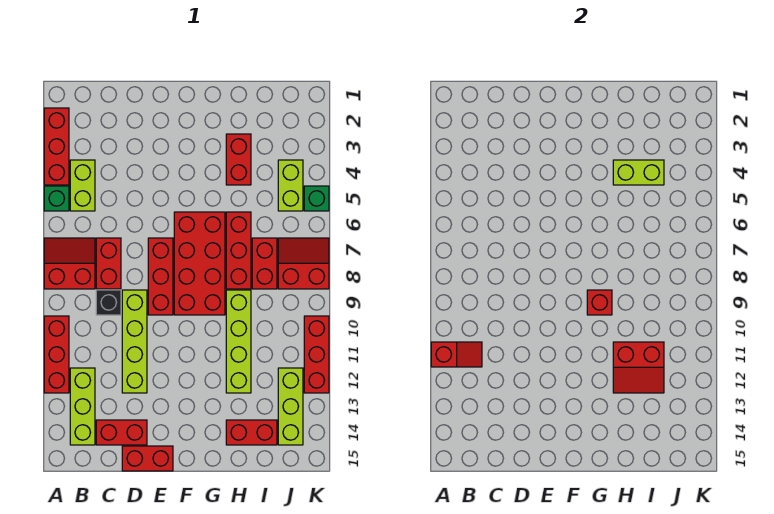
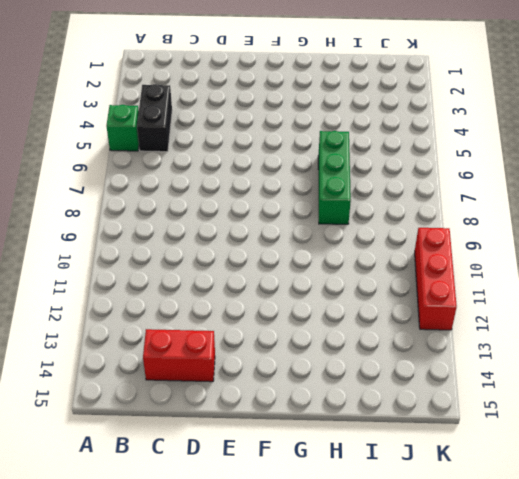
black 1x2 brick [137,84,172,152] -> lime 1x2 brick [70,160,95,211]
green 1x3 brick [318,131,351,224] -> red 1x3 brick [226,212,251,289]
none -> red 1x3 brick [44,108,69,185]
none -> red 2x2 slope [44,238,95,289]
none -> red 1x3 brick [44,316,69,393]

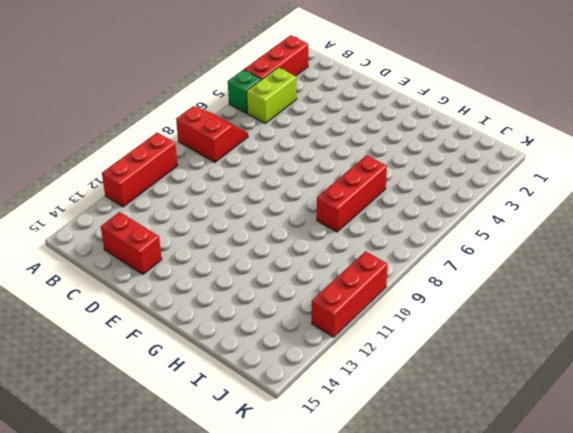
none -> lime 1x3 brick [70,368,95,445]
none -> red 1x2 brick [96,238,121,289]
none -> black 1x1 brick [96,290,121,315]

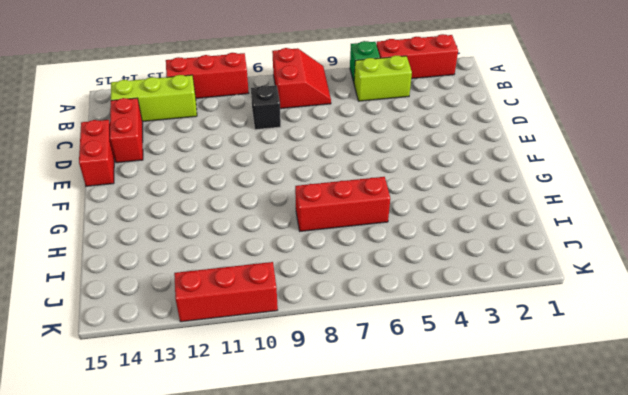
none -> red 1x2 brick [96,238,121,289]
none -> lime 1x4 brick [122,290,147,393]
none -> red 1x3 brick [148,238,173,315]

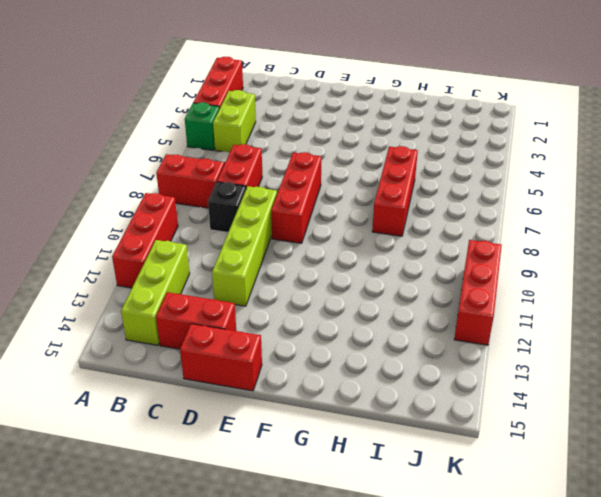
none -> red 2x4 brick [174,212,225,315]
none -> red 1x2 brick [226,134,251,185]
none -> lime 1x4 brick [226,290,251,393]

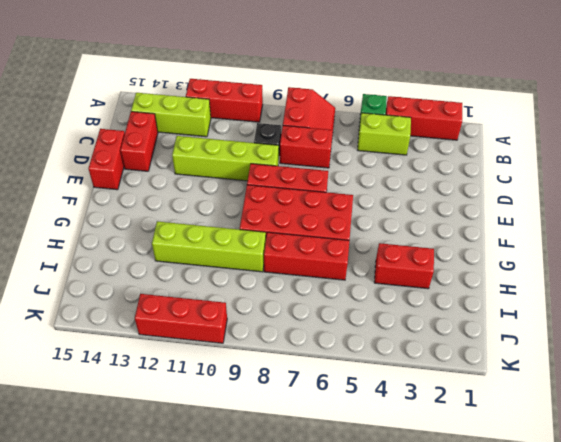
none -> red 1x2 brick [226,420,277,445]
none -> red 1x2 brick [252,238,277,289]
none -> lime 1x2 brick [278,160,303,211]

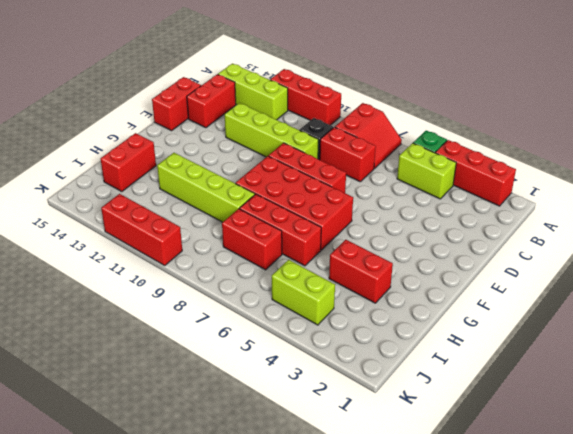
none -> red 2x2 slope [278,238,329,289]
none -> lime 1x3 brick [278,368,303,445]
none -> green 1x1 brick [304,186,329,211]

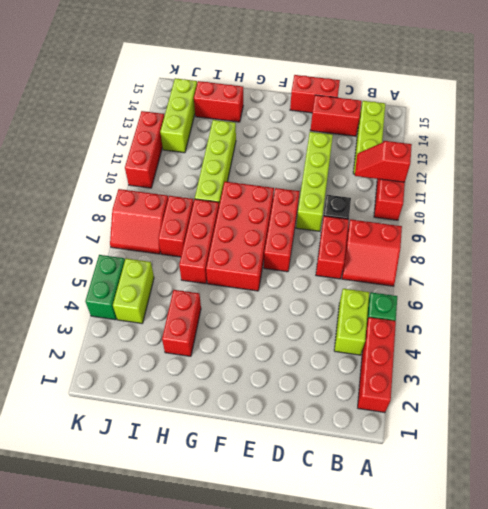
green 1x2 brick [85,255,125,320] -> green 1x1 brick [304,186,329,211]
none -> red 1x1 brick [587,290,612,315]
none -> lime 1x2 brick [613,160,664,185]
none -> red 2x2 slope [613,342,664,393]

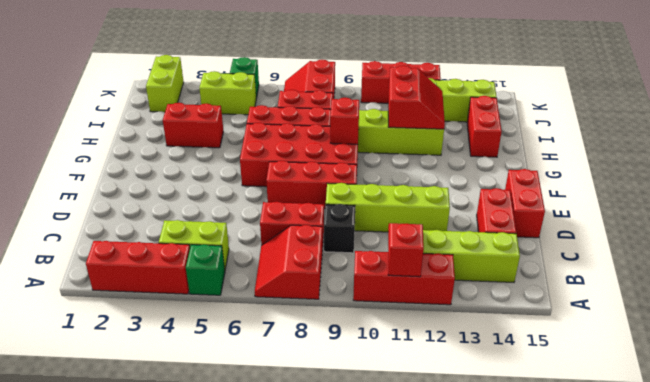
lime 1x2 brick [146,55,184,112] -> lime 1x2 brick moved to [613,160,664,185]

